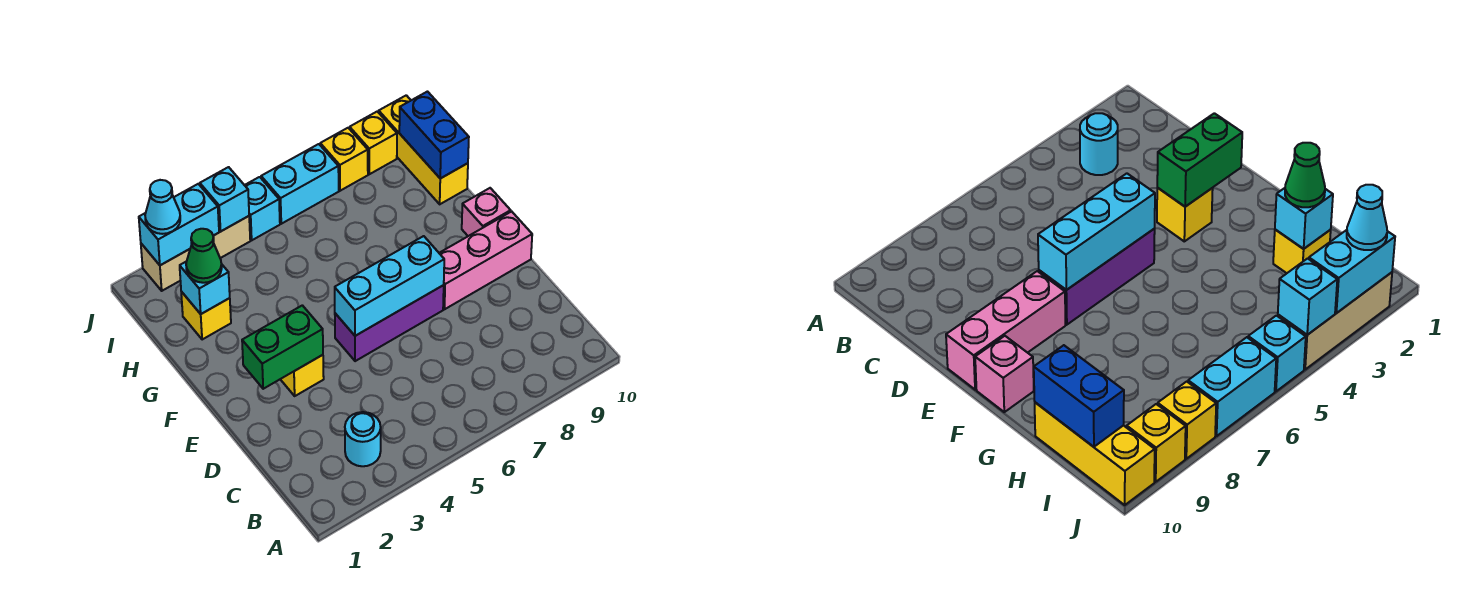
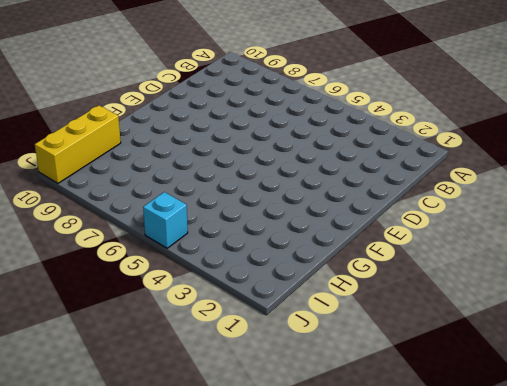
none -> cyan 1x1 round brick [345,412,381,466]
none -> yellow 1x1 brick [280,355,324,396]
none -> purple 1x3 brick [335,285,444,361]

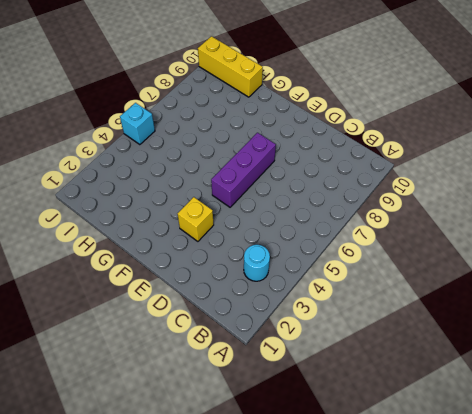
none -> pink 1x3 brick [439,211,532,309]
none -> pink 1x1 brick [462,188,511,236]
none -> yellow 1x1 brick [181,292,231,340]

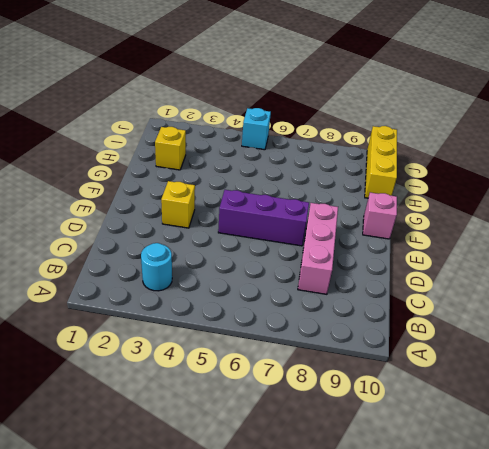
pink 1x3 brick [298,203,338,294] -> pink 1x3 brick turned to [439,211,532,309]
none -> tan 1x3 brick [141,216,250,291]
none -> cyan 1x2 brick [261,144,339,224]
none -> yellow 1x1 brick [320,128,368,191]

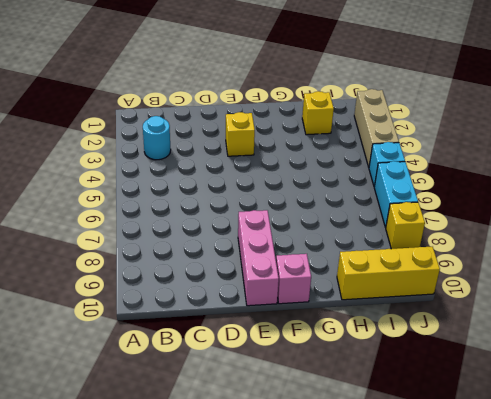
none -> purple 1x3 brick [335,285,444,361]
none -> yellow 1x1 brick [350,111,397,174]
none -> green 1x2 brick [242,305,323,389]

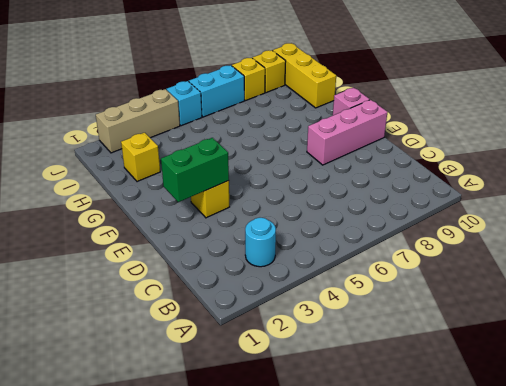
none -> purple 1x3 brick [335,285,444,361]
none -> cyan 1x3 brick [335,236,444,336]
none -> cyan 1x1 brick [180,261,230,314]

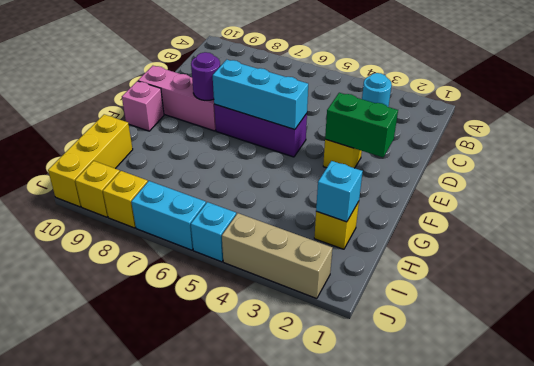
purple 1x1 round brick [191,52,220,100] -> none
none -> blue 1x2 brick [399,92,469,178]
none -> cyan 1x2 brick [139,184,219,265]
none -> cyan 1x1 brick [200,167,249,231]

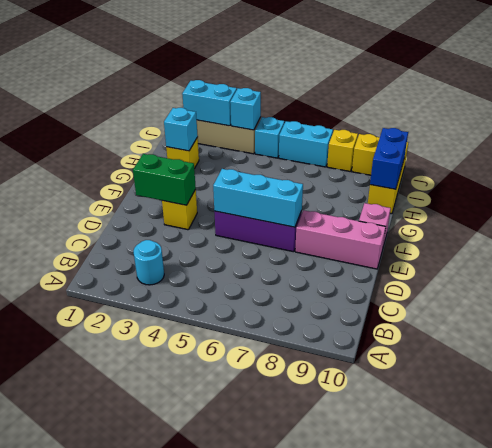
none -> green 1x1 cone [186,229,222,283]
none -> cyan 1x1 cone [145,180,180,234]

